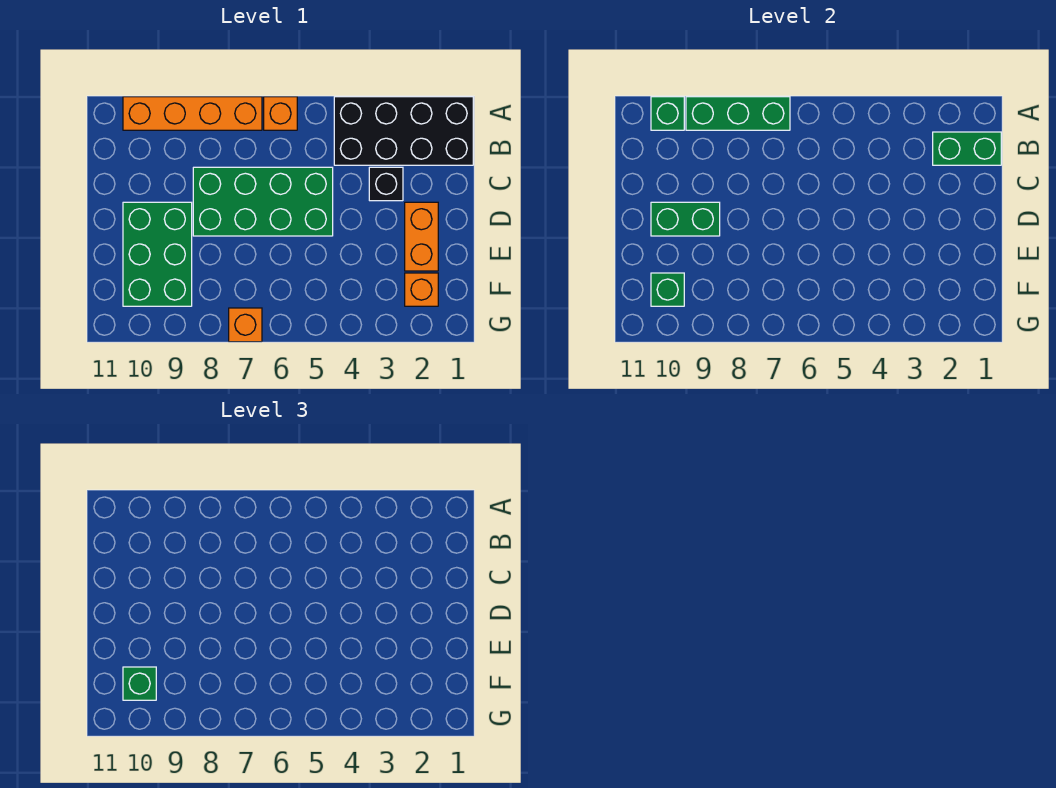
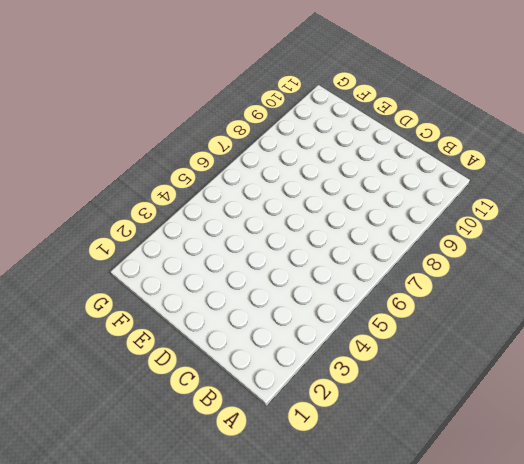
none -> black 2x4 brick [334,97,473,165]
none -> orange 1x1 brick [264,97,297,130]
none -> orange 1x4 brick [123,97,262,130]

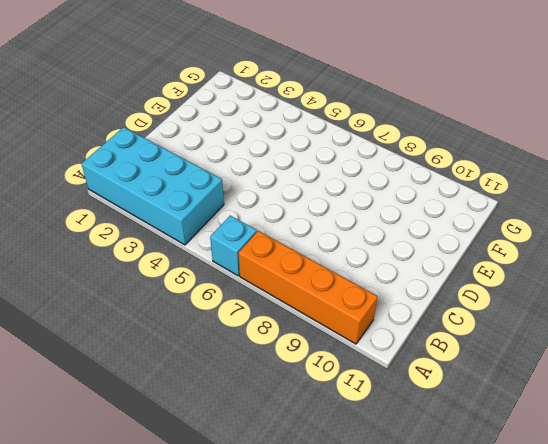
cyan 2x4 brick [81,127,224,245] -> black 2x4 brick [334,97,473,165]
cyan 1x1 brick [210,216,257,276] -> orange 1x1 brick [264,97,297,130]
none -> black 1x1 brick [369,167,403,201]
none -> green 2x4 brick [193,167,333,236]
none -> orange 1x2 brick [405,202,438,271]

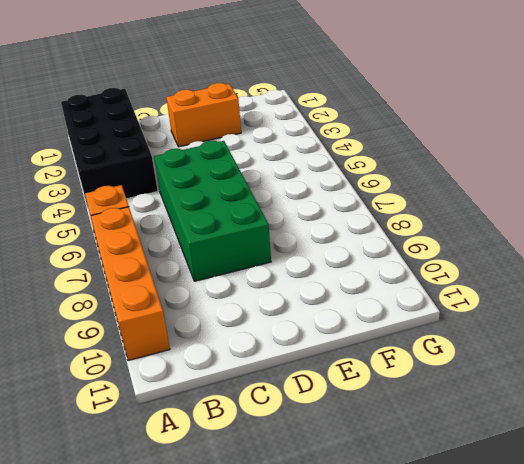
none -> black 1x1 brick [369,167,403,201]
none -> green 2x3 brick [123,202,192,306]
none -> orange 1x1 brick [405,273,438,306]

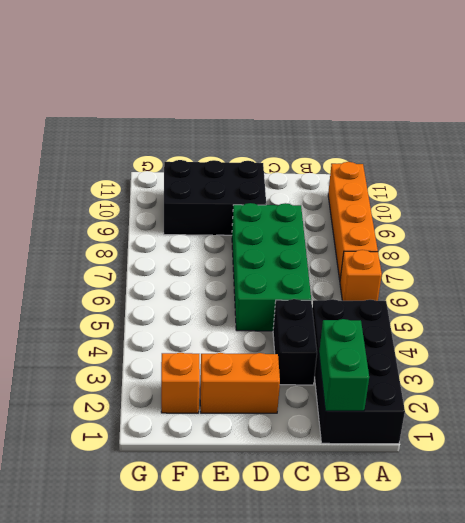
black 1x2 brick [273,299,317,385] -> black 1x1 brick [369,167,403,201]
black 2x3 brick [164,160,266,235] -> green 2x3 brick [123,202,192,306]
none -> orange 1x1 brick [229,308,262,342]
none -> green 1x3 brick [686,97,790,130]
none -> green 1x1 brick [651,97,684,130]

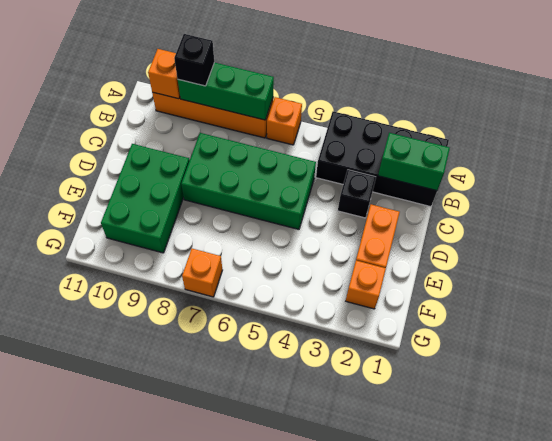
black 1x1 brick [174,34,214,86] -> none
orange 1x1 brick [148,49,180,99] -> green 1x1 brick [651,97,684,130]
none -> green 1x2 brick [651,202,720,236]
none -> green 1x1 brick [651,273,684,306]
none -> green 1x1 brick [123,667,156,700]

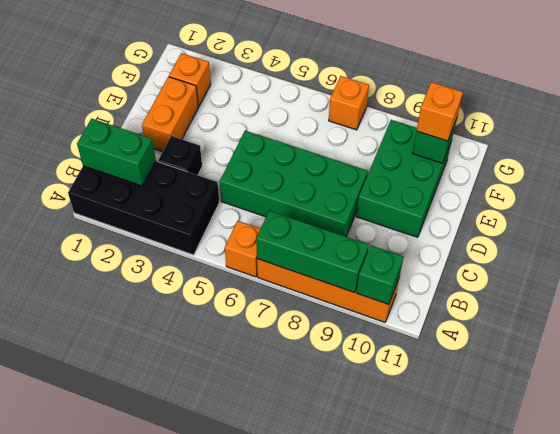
orange 1x1 brick [417,82,463,141] -> green 1x1 brick [123,667,156,700]
none -> green 1x2 brick [651,202,720,236]

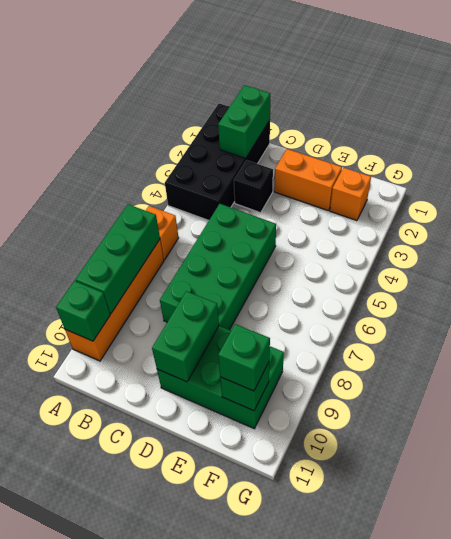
none -> orange 1x1 brick [229,308,262,342]

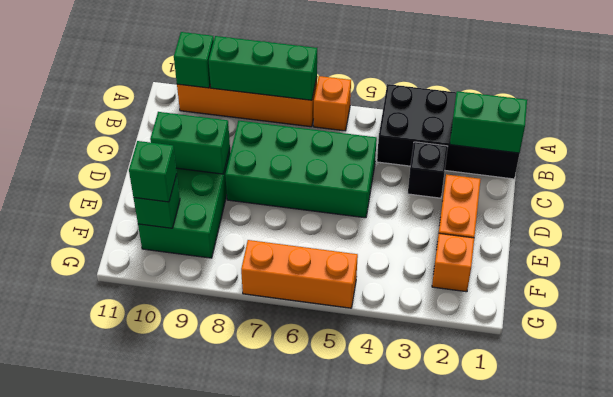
orange 1x3 brick [241,240,358,308] -> orange 1x1 brick [229,308,262,342]

